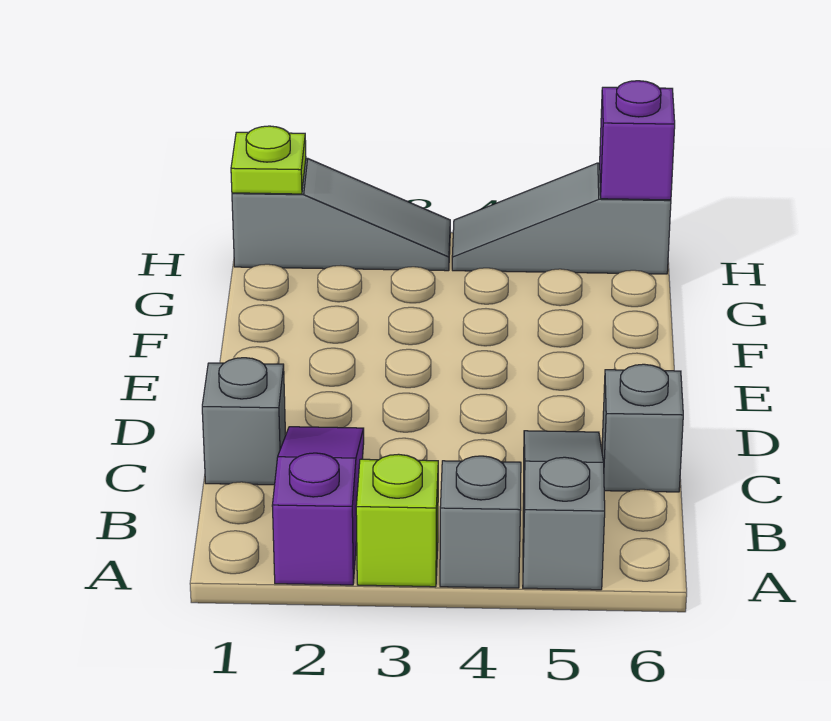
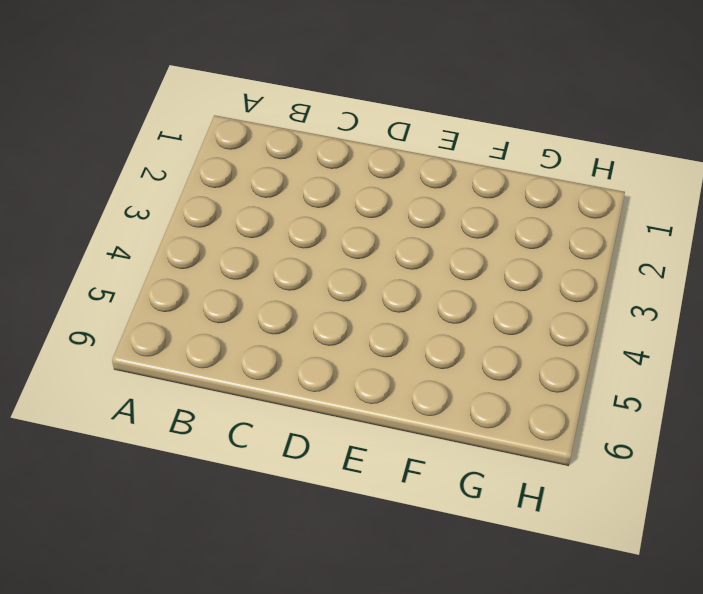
none -> purple 1x3 slope [272,427,364,585]
none -> lime 1x1 brick [356,454,438,587]

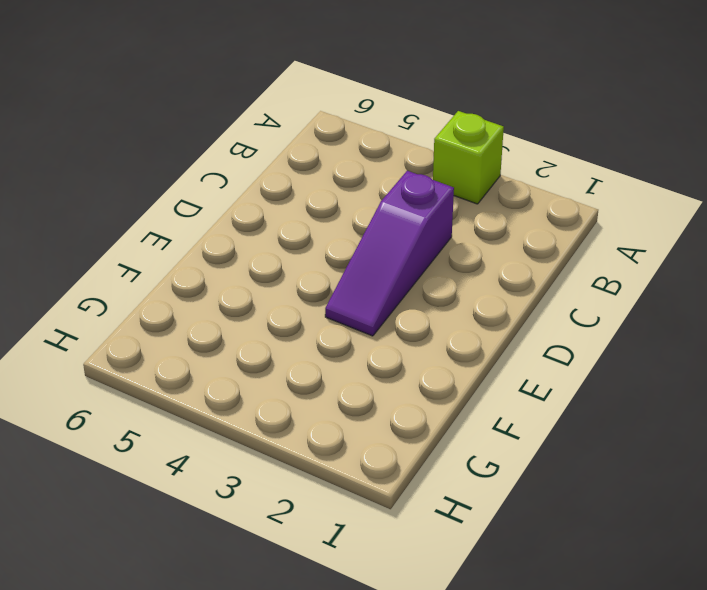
purple 1x3 slope [325,171,454,336] -> purple 1x3 slope moved to [272,427,364,585]
none -> grey 1x1 brick [440,456,521,588]
none -> grey 1x3 slope [523,431,605,590]

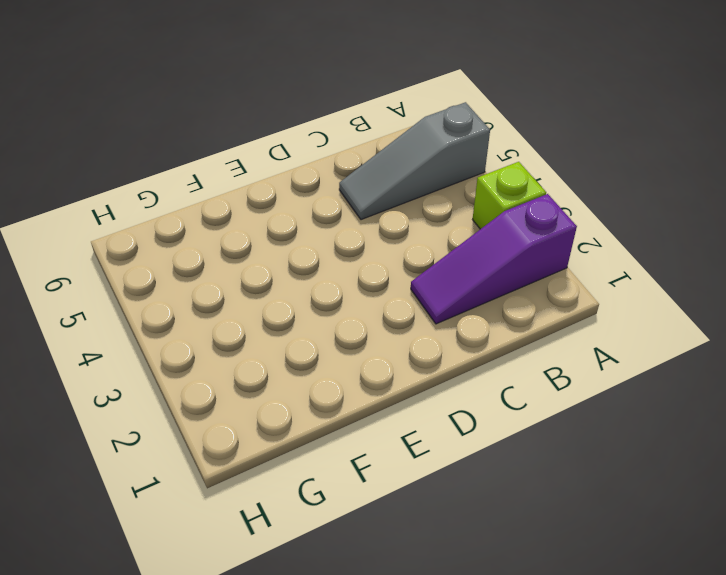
none -> grey 1x1 brick [440,456,521,588]
none -> grey 1x1 brick [202,358,286,485]

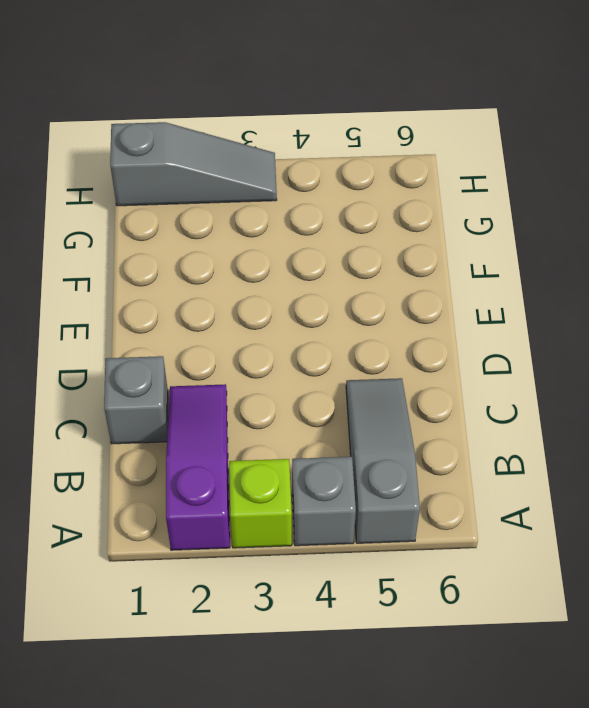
none -> grey 1x1 brick [602,364,683,492]
none -> grey 1x3 slope [452,163,671,274]

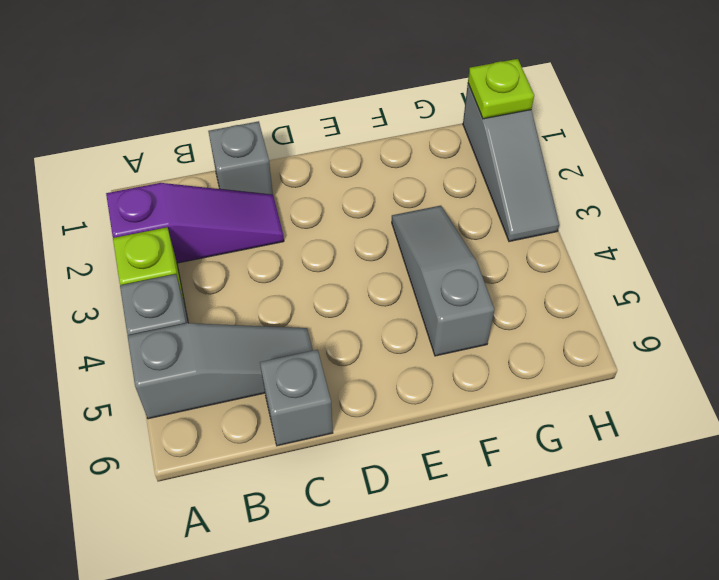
grey 1x3 slope [392,206,494,356] -> grey 1x3 slope moved to [452,163,671,274]
none -> purple 1x1 brick [600,81,675,200]

